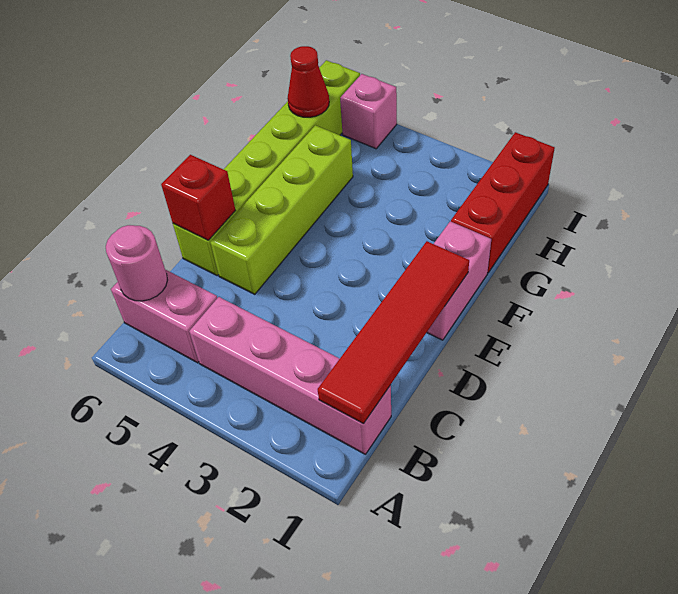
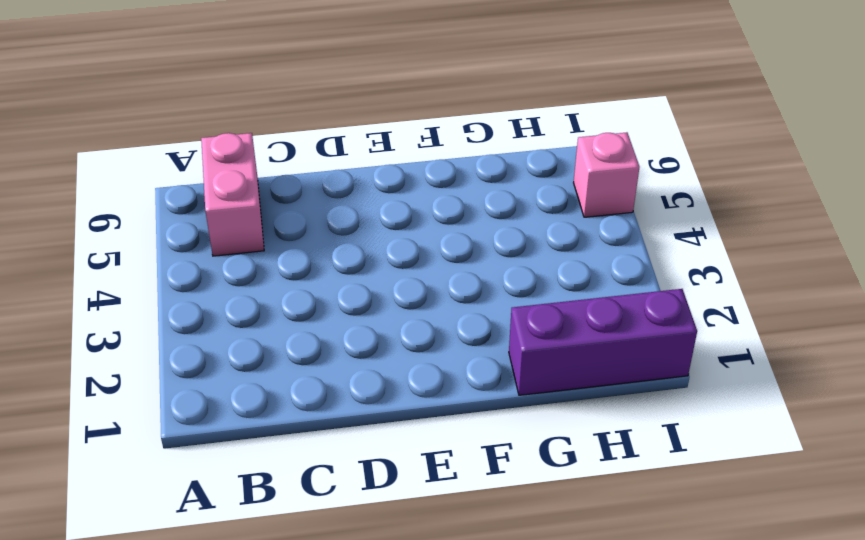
purple 1x3 brick [509,289,697,395] -> red 1x3 brick [451,132,555,273]
none -> pink 1x4 brick [189,297,391,454]
none -> lime 1x4 brick [211,125,353,294]

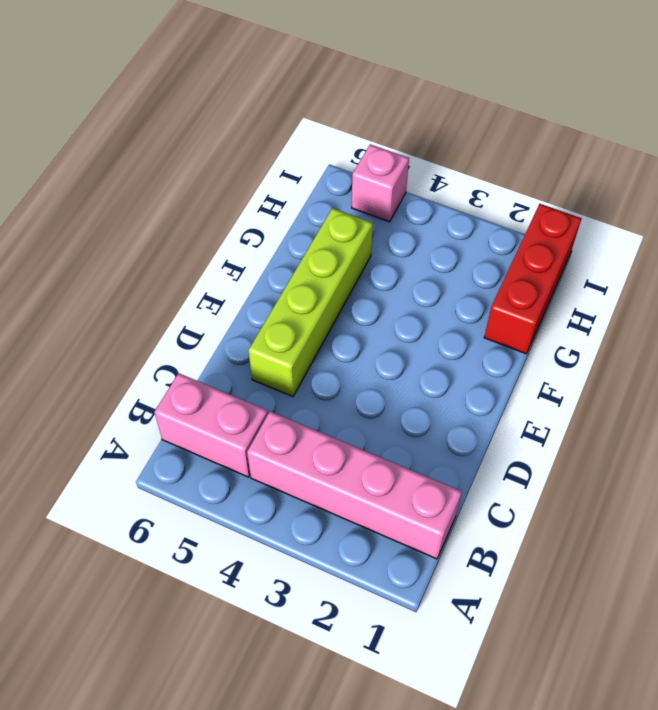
none -> lime 1x6 brick [173,60,360,275]
none -> pink 1x2 brick [427,221,491,340]

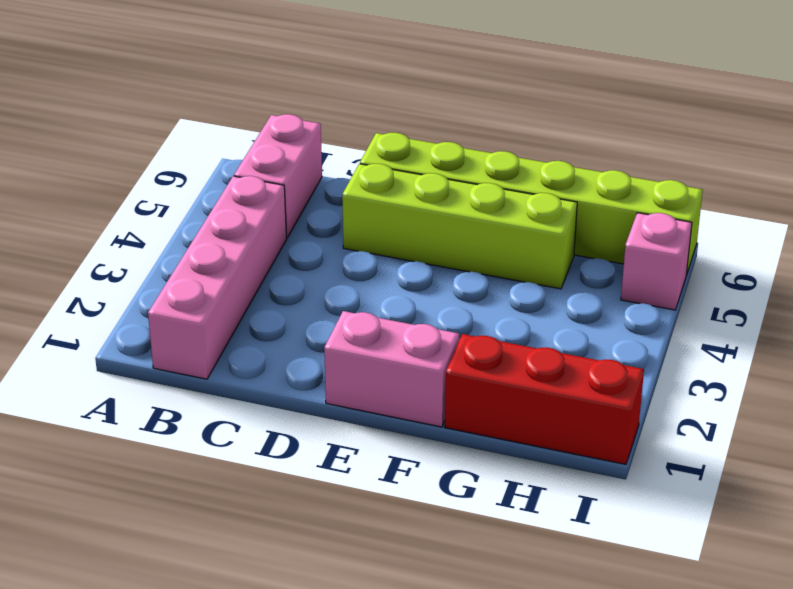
none -> red 1x4 tile [318,241,469,424]
none -> pink 1x1 round brick [106,225,167,301]

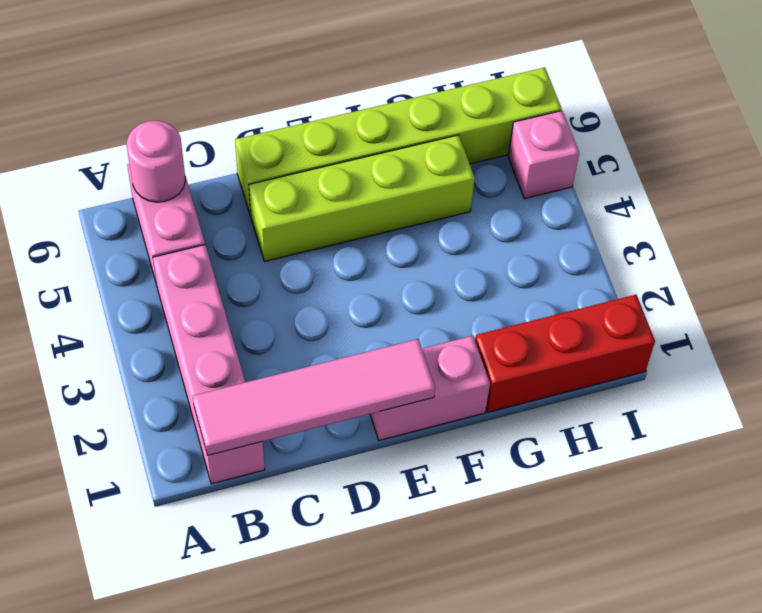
pink 1x4 tile [192,339,435,455] -> red 1x4 tile [318,241,469,424]
none -> red 1x1 brick [161,155,236,240]
none -> red 1x1 cone [287,46,329,117]

